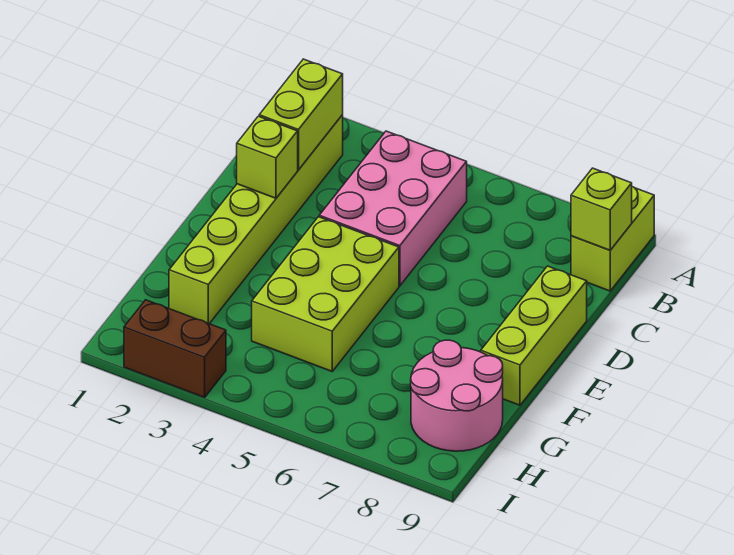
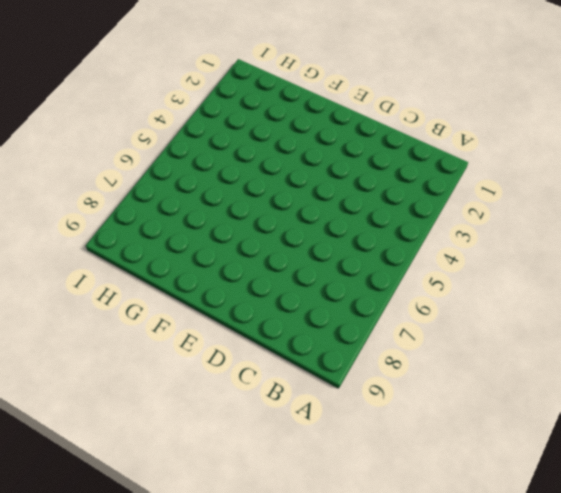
none -> lime 1x2 brick [571,187,654,291]
none -> lime 1x6 brick [169,115,343,324]

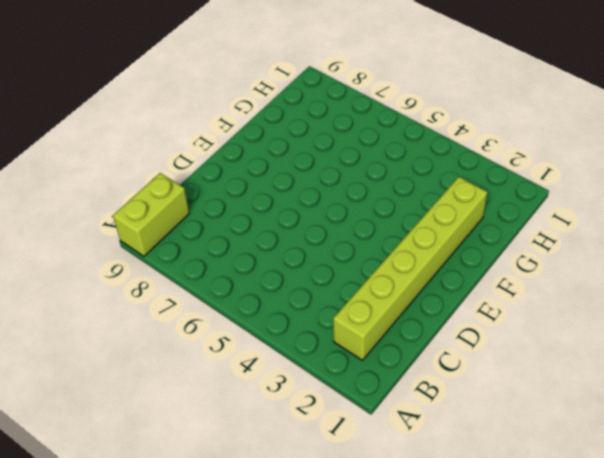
none -> pink 2x3 brick [319,131,467,286]
none -> lime 1x3 brick [481,266,587,405]

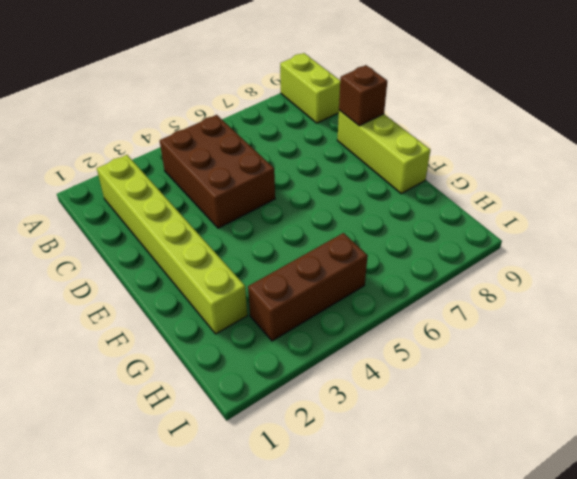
brown 2x3 brick [160,115,275,228] -> pink 2x3 brick [319,131,467,286]
brown 1x1 brick [339,65,387,126] -> none
brown 1x3 brick [248,233,368,341] -> none
none -> lime 2x3 brick [252,217,399,371]
none -> pink 2x2 round brick [411,340,503,451]

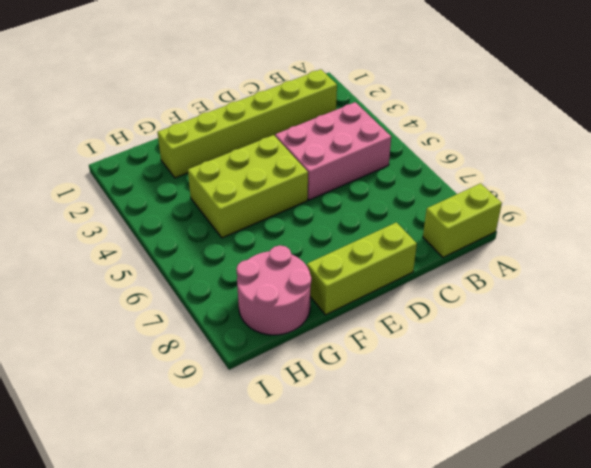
none -> brown 1x2 brick [124,300,226,397]
none -> lime 1x2 brick [259,59,343,170]

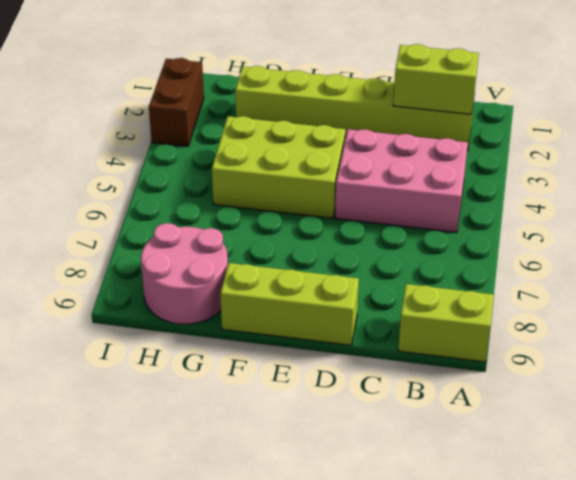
none -> lime 1x1 brick [571,168,632,250]
none -> lime 1x1 brick [237,116,298,198]

